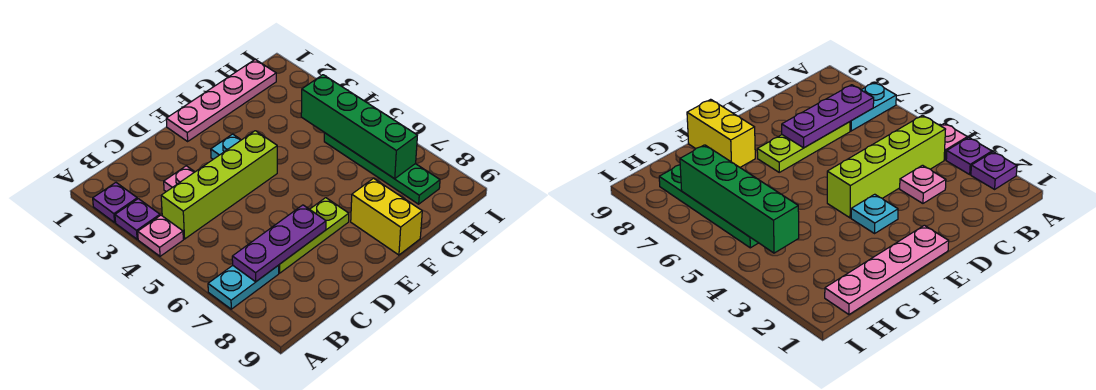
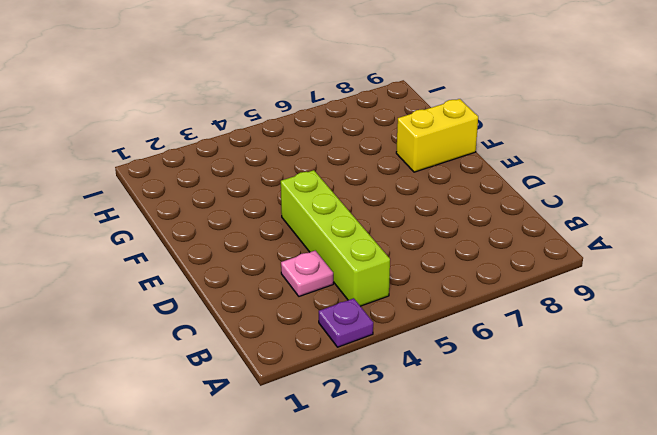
none -> purple 1x1 plate [93,183,137,222]
none -> pink 1x1 plate [138,215,183,256]
none -> cyan 1x2 plate [208,265,279,309]

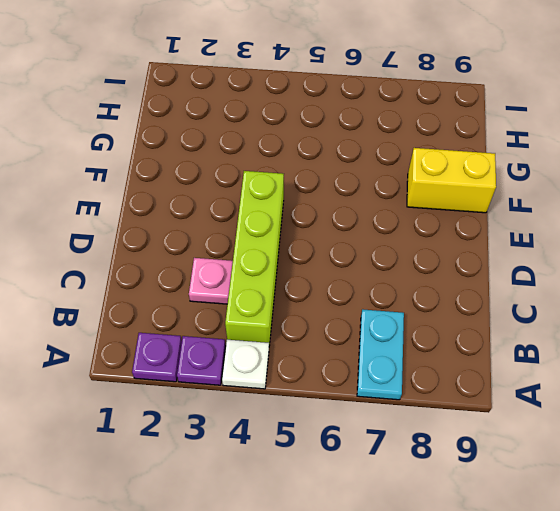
white 1x1 plate [222,340,269,389] -> pink 1x1 plate [138,215,183,256]
none -> lime 1x3 plate [279,198,349,273]
none -> pink 1x4 plate [166,59,276,141]
none -> cyan 1x1 plate [211,134,241,159]

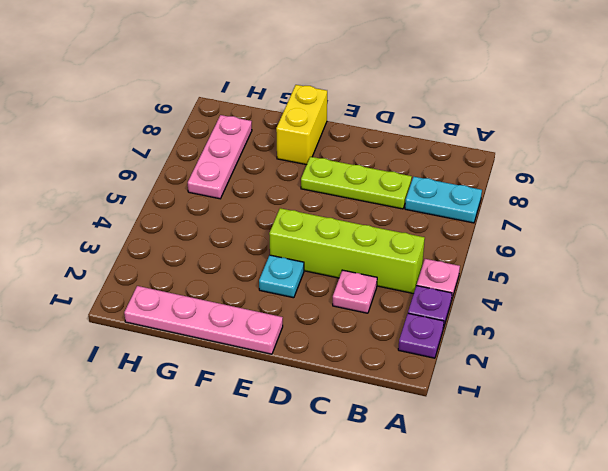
pink 1x3 plate [188,115,252,199] -> green 1x4 plate [324,133,440,204]
none -> purple 1x3 plate [232,205,326,282]
none -> green 1x4 brick [301,75,417,179]

